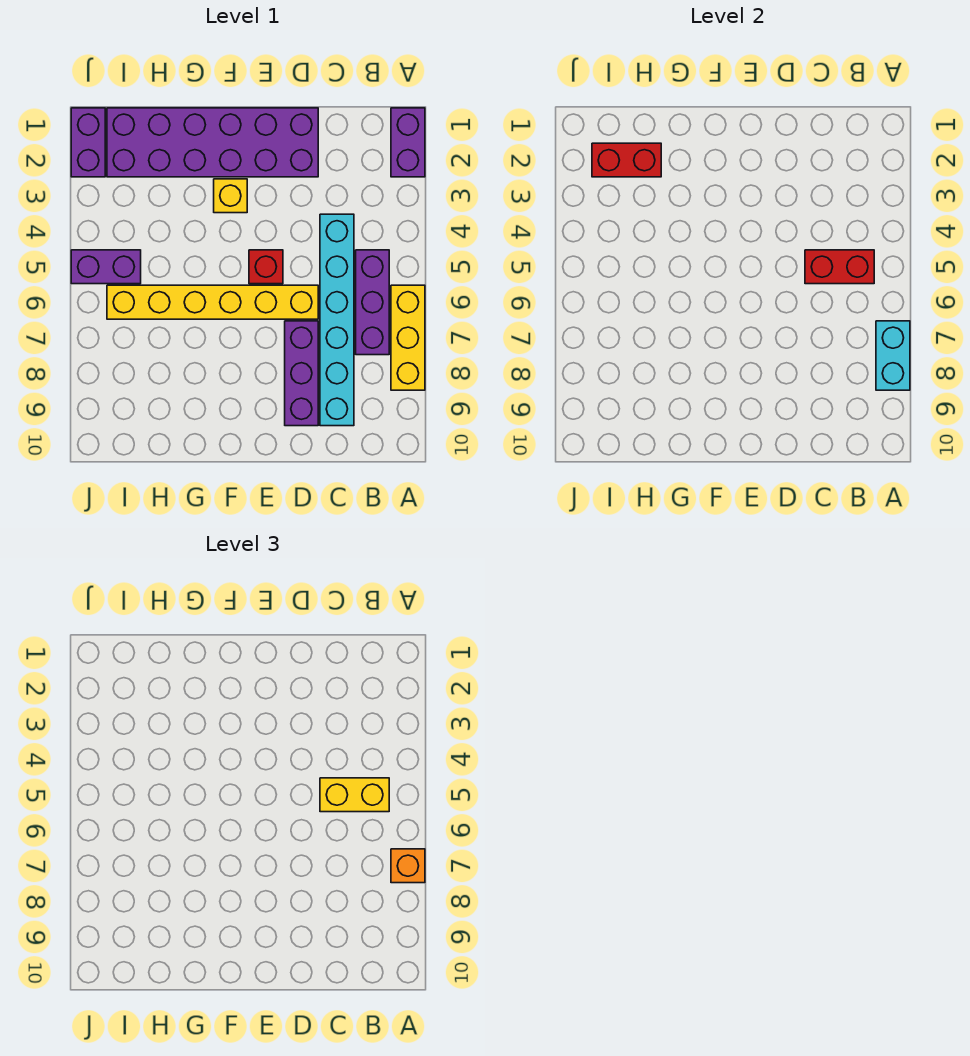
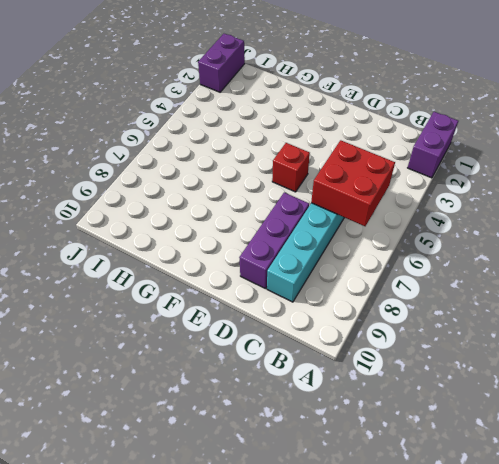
red 2x2 brick [311,140,395,226] -> red 1x2 brick [805,250,874,284]
none -> yellow 1x3 brick [391,285,425,390]
none -> purple 1x3 brick [356,250,389,355]
none -> purple 2x6 brick [107,108,318,177]

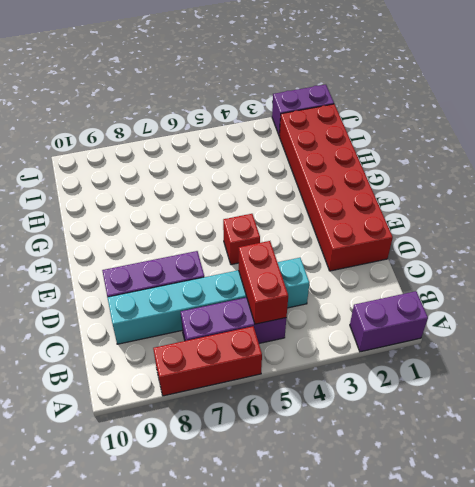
red 1x3 brick [153,326,262,396] -> yellow 1x3 brick [391,285,425,390]
red 2x6 brick [279,104,393,271] -> purple 2x6 brick [107,108,318,177]
none -> yellow 1x6 brick [107,285,318,319]
none -> yellow 1x1 brick [214,179,247,213]
none -> purple 1x2 brick [71,250,141,284]

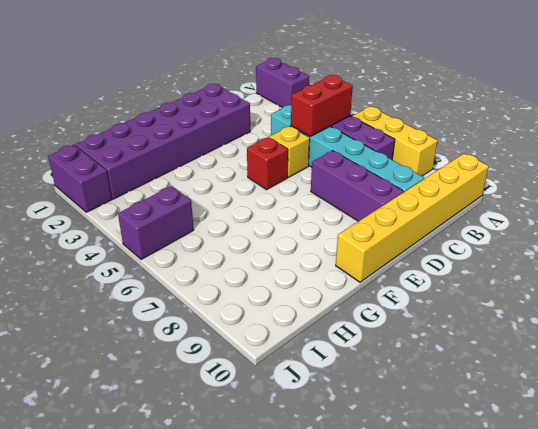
yellow 1x6 brick [336,153,489,282] -> yellow 1x6 brick moved to [107,285,318,319]
yellow 1x1 brick [269,126,310,177] -> yellow 1x1 brick moved to [214,179,247,213]
none -> cyan 1x2 brick [876,321,910,390]
none -> red 1x2 brick [592,143,661,177]
none -> orange 1x1 brick [391,849,425,883]

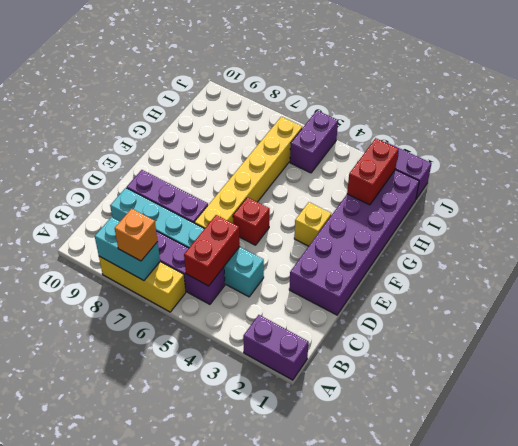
none -> yellow 1x2 brick [320,778,389,812]

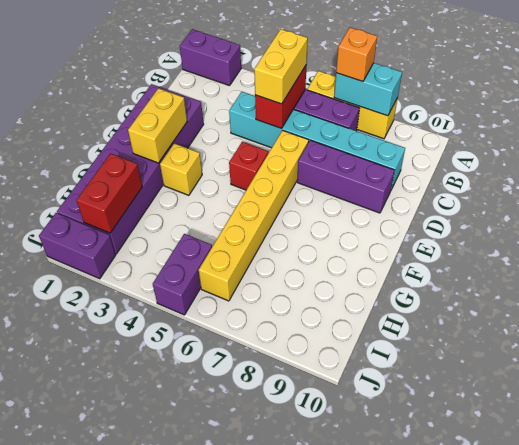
yellow 1x2 brick [128,88,187,163] -> none

